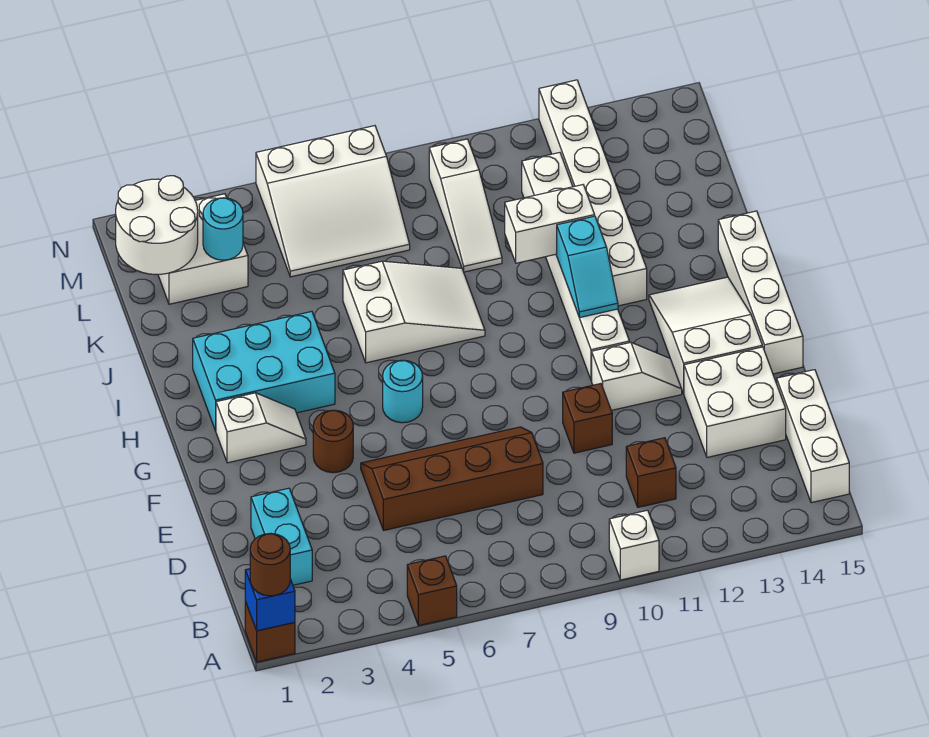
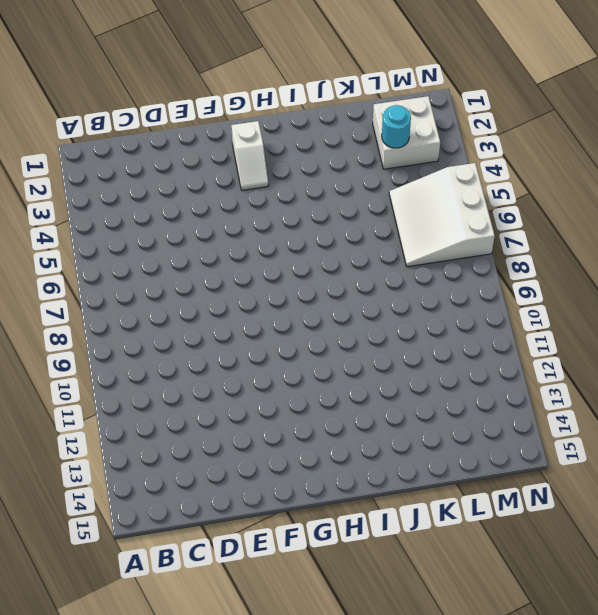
none -> brown 1x1 brick [245,601,295,662]
none -> brown 1x1 brick [407,556,457,626]
none -> white 1x1 brick [609,510,659,580]

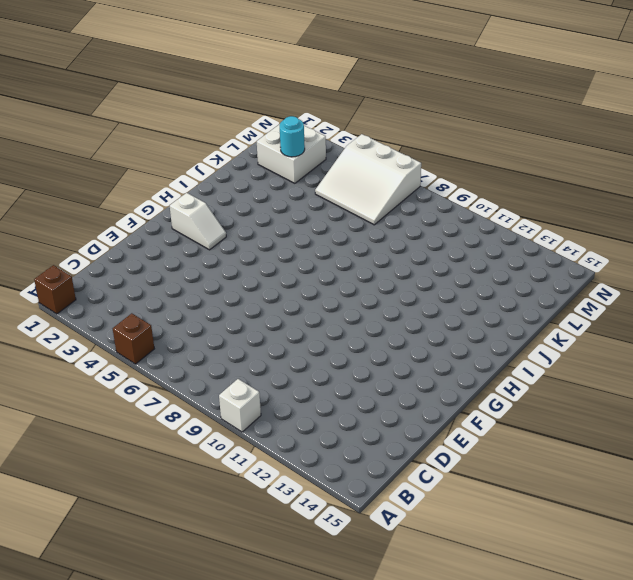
none -> white 1x3 brick [777,370,849,503]
none -> cyan 1x2 brick [251,488,312,585]
none -> brown 1x1 brick [626,438,676,507]

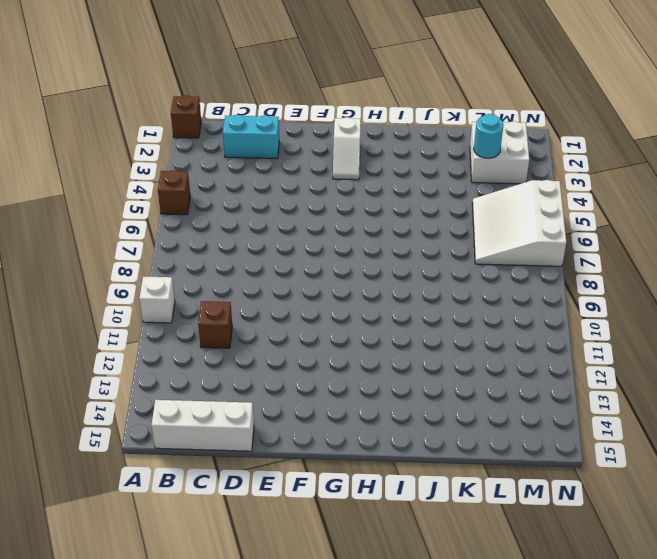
none -> brown 2x4 slope [361,427,543,530]
none -> white 2x2 brick [684,347,786,457]
none -> brown 1x1 brick [563,384,612,453]

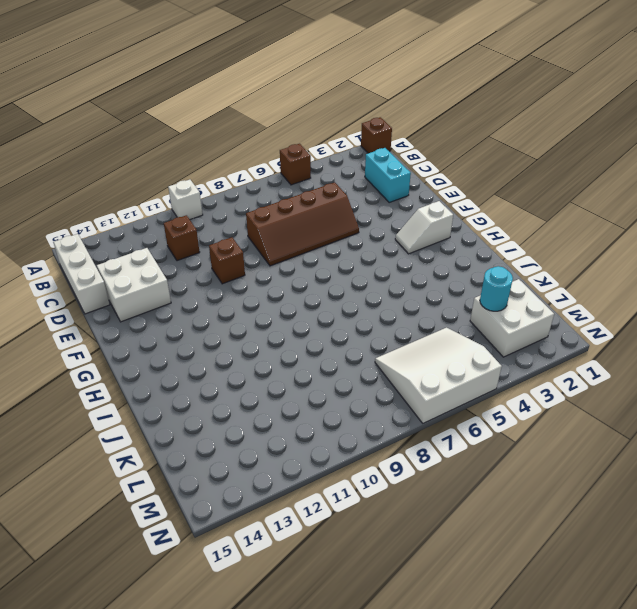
none -> brown 1x1 round brick [313,410,353,473]
none -> white 1x2 slope [592,342,682,410]
none -> white 2x3 slope [649,277,762,394]

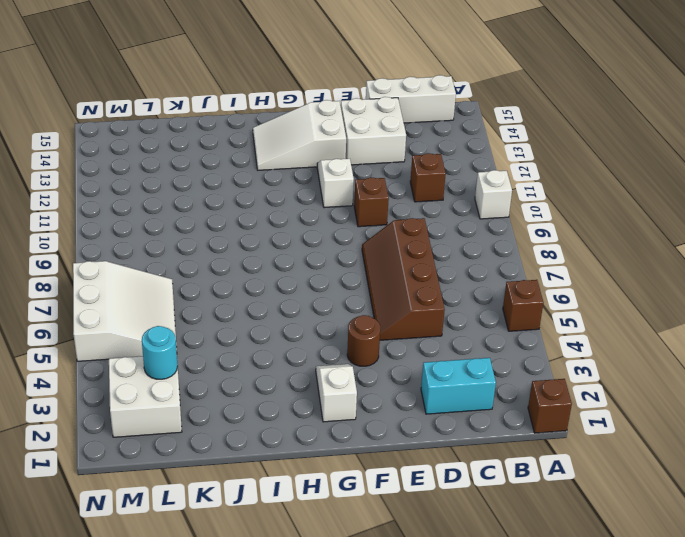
none -> white 1x4 brick [718,211,803,374]
none -> cyan 1x1 round brick [383,360,423,423]
none -> white 1x6 brick [522,153,629,381]

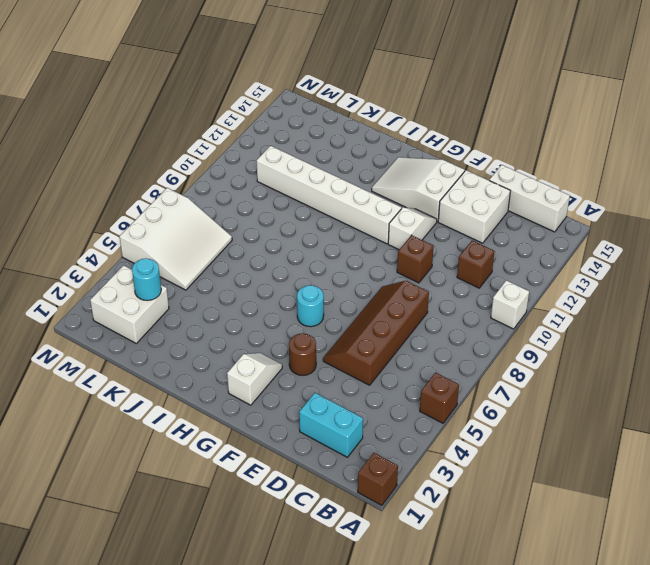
none -> white 1x4 brick [718,211,803,374]
none -> cyan 2x3 brick [193,311,335,431]
none -> white 2x3 slope [343,261,485,363]

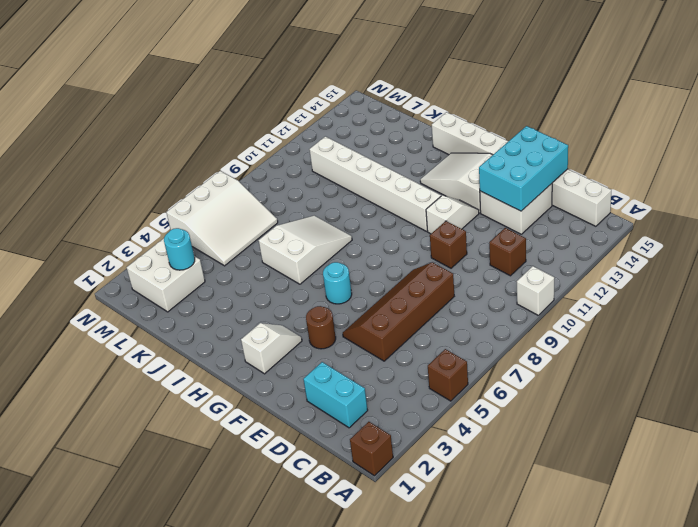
cyan 2x3 brick [479,126,568,211] -> cyan 2x3 brick moved to [193,311,335,431]
none -> white 1x6 brick [539,80,647,306]
none -> white 1x3 slope [429,139,502,272]
none -> blue 1x1 brick [245,569,295,631]

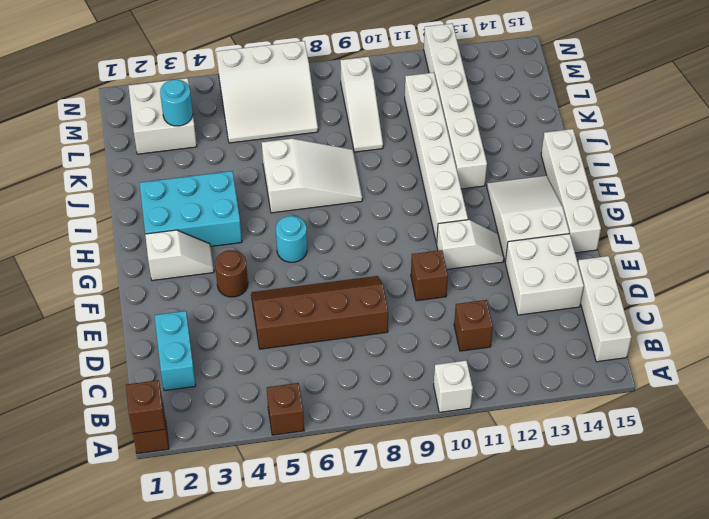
brown 1x1 brick [126,380,166,434] -> blue 1x1 brick [245,569,295,631]
none -> cyan 1x2 slope [557,216,618,318]
none -> white 1x2 brick [505,185,595,263]
none -> white 2x2 round brick [116,176,198,275]

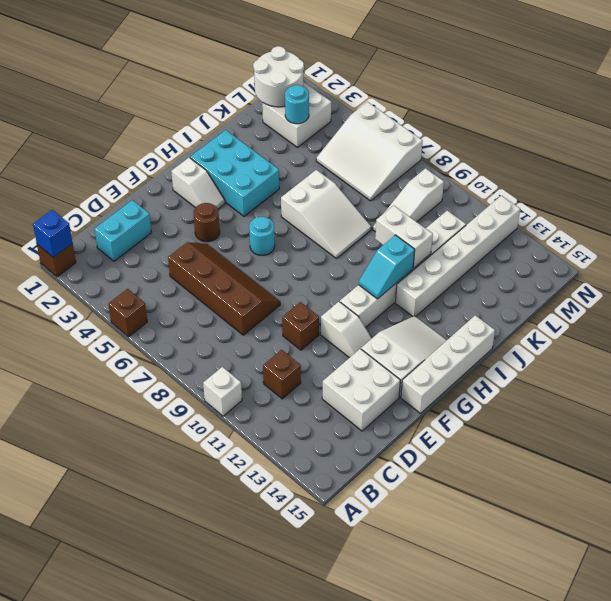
none -> white 1x3 brick [777,370,849,503]
none -> brown 1x1 round brick [250,533,290,596]

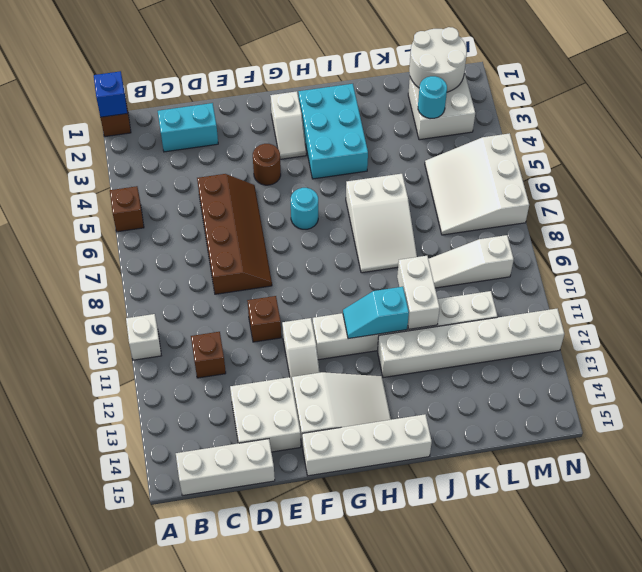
none -> brown 1x1 round brick [250,533,290,596]

